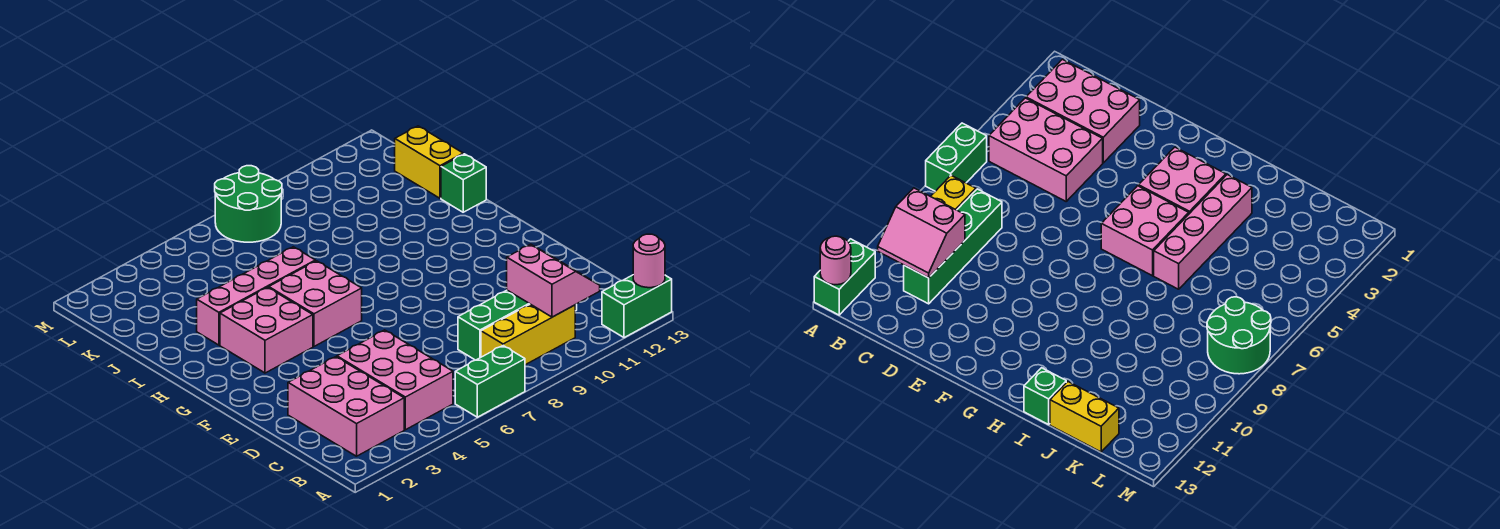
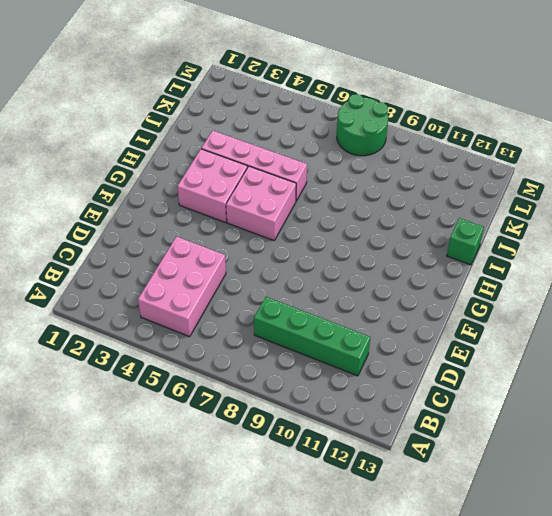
none -> green 1x2 brick [455,346,525,417]
none -> green 1x2 brick [602,275,672,338]
none -> pink 2x3 brick [288,357,404,456]

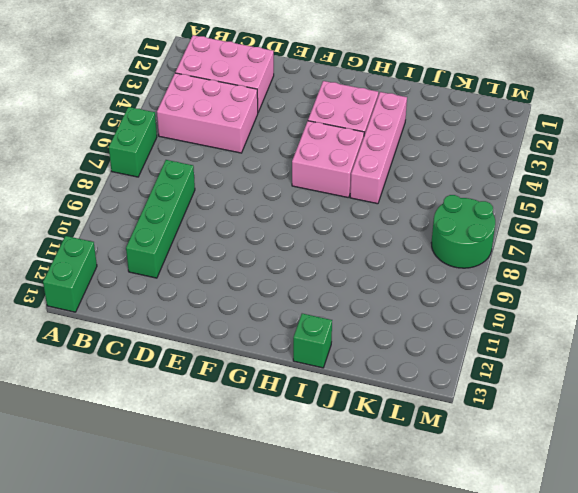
none -> yellow 1x3 brick [481,304,575,365]
none -> yellow 1x2 brick [395,126,463,198]
none -> pink 1x1 round brick [633,234,665,288]

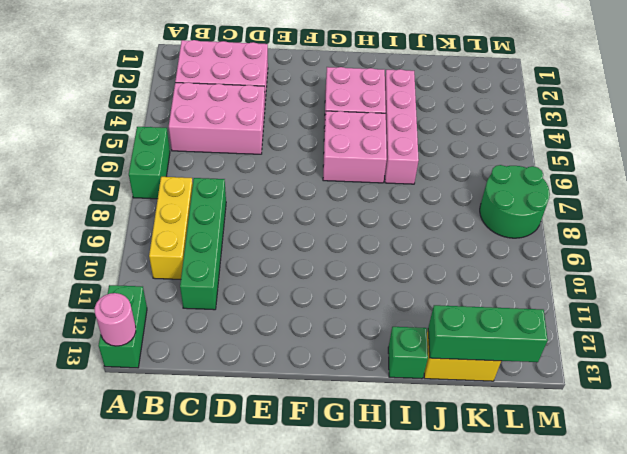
green 1x3 brick [428,305,548,362] -> none
none -> pink 2x2 slope [507,244,600,317]

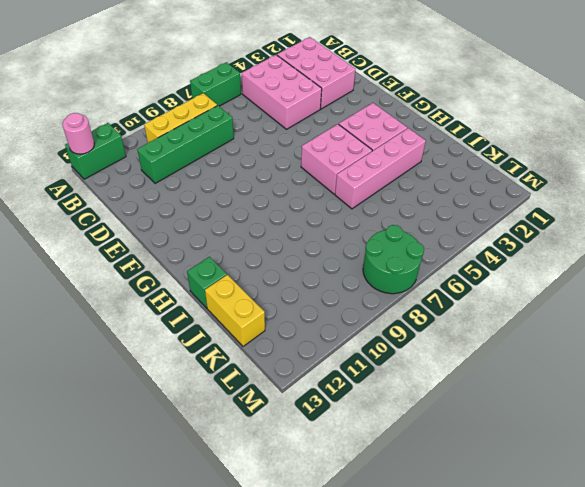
none -> pink 2x2 slope [507,244,600,317]

